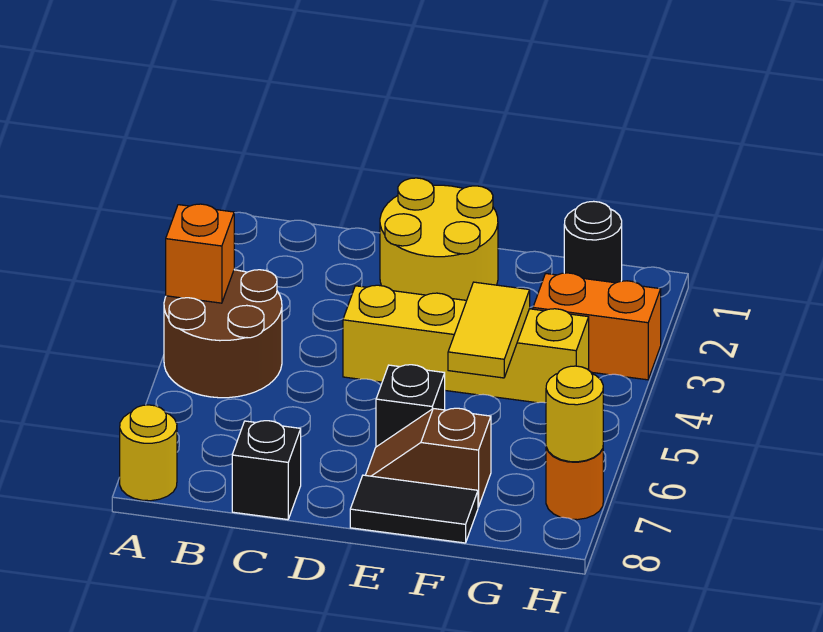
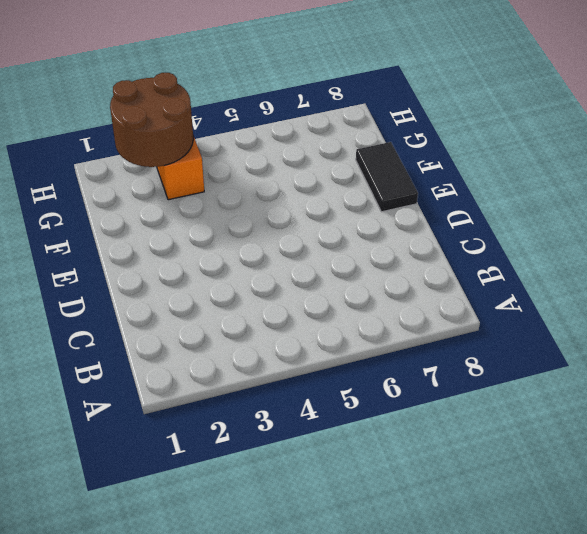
brown 2x2 round brick [110,73,193,167] -> brown 2x2 round brick moved to [164,270,282,398]
none -> yellow 1x1 round brick [120,405,177,501]
none -> black 1x1 brick [232,421,301,520]
none -> yellow 2x2 round brick [380,178,498,300]

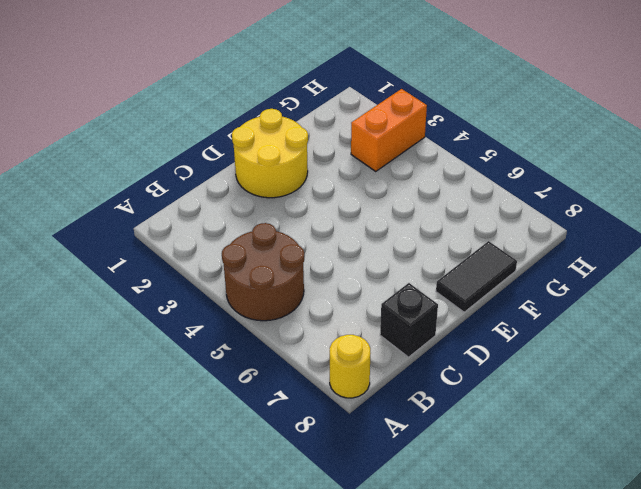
none -> yellow 1x4 brick [343,285,589,403]
none -> black 1x1 brick [376,365,445,447]
none -> brown 1x2 slope [366,408,491,507]

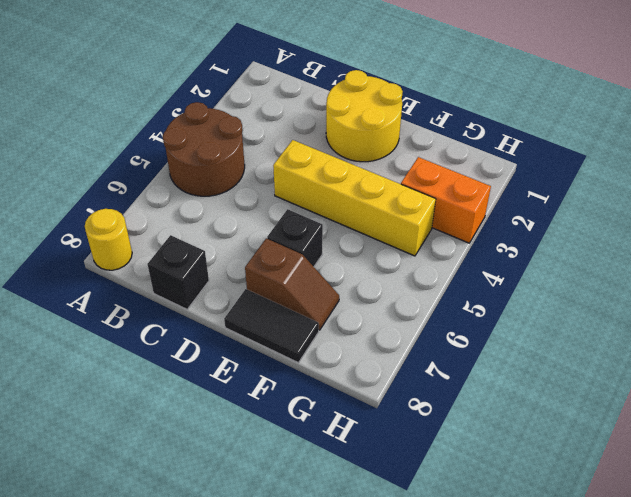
brown 1x2 slope [245,238,339,330] -> brown 1x2 slope turned to [366,408,491,507]
none -> black 1x1 round brick [564,201,622,283]
none -> orange 1x1 round brick [546,447,603,520]
none -> orange 1x1 brick [166,204,234,303]

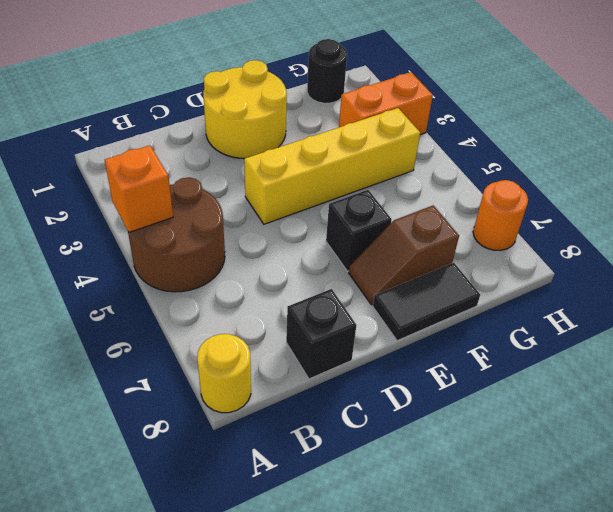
none -> yellow 1x2 tile [448,282,530,378]
none -> yellow 1x1 round brick [546,366,603,462]

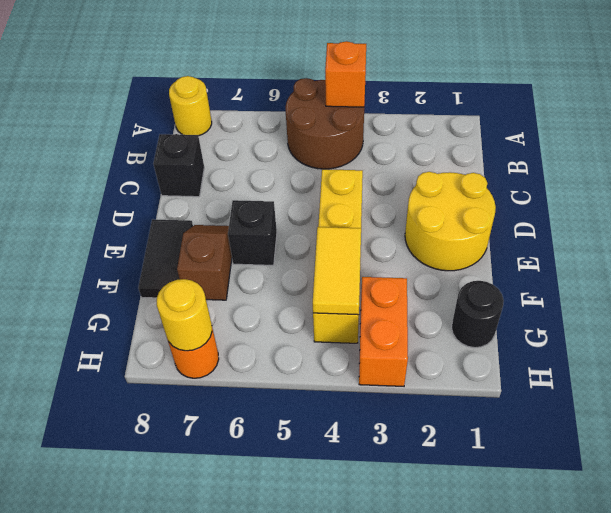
yellow 1x2 tile [313,227,361,315] -> yellow 1x2 tile turned to [448,282,530,378]

